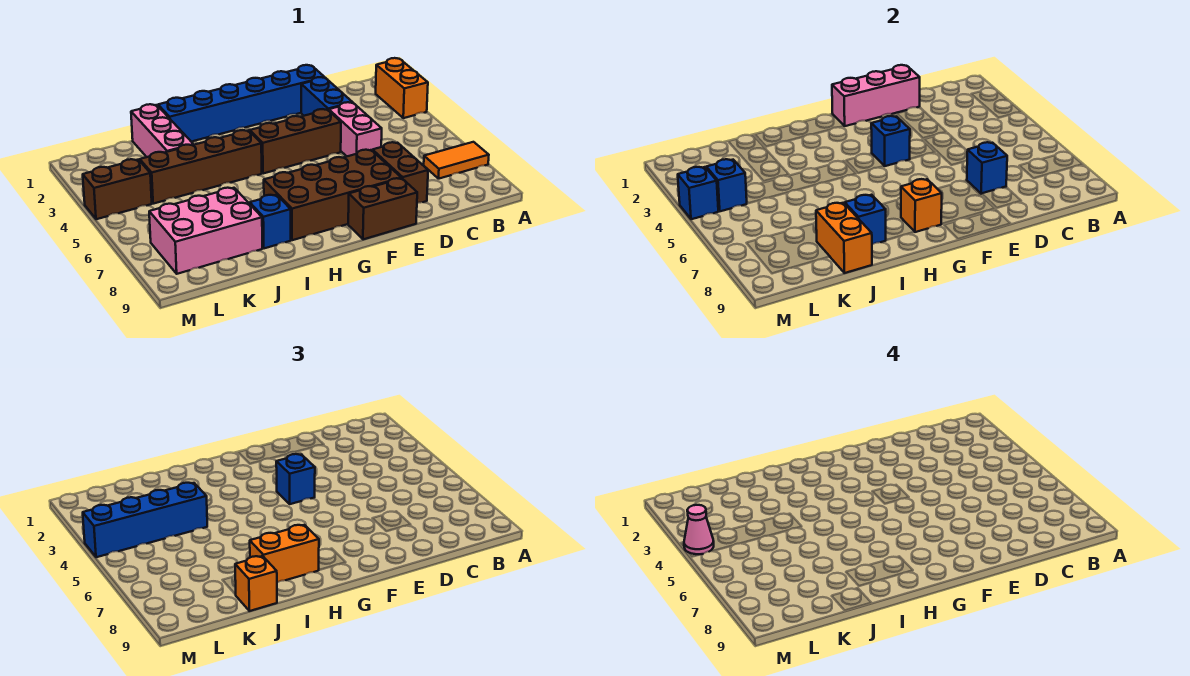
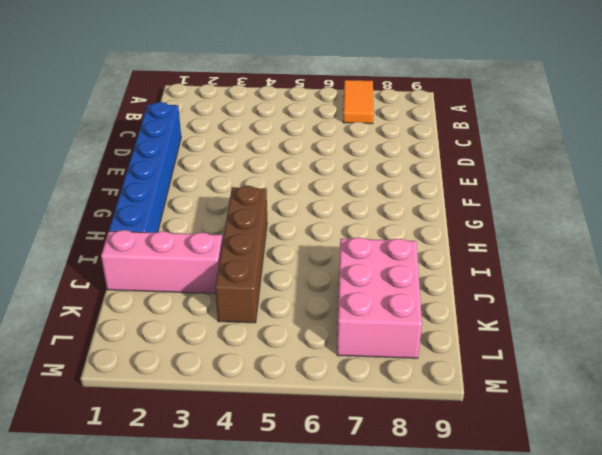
none -> orange 1x2 brick [376,58,428,118]
none -> blue 1x2 brick [301,77,353,116]
none -> pink 1x2 brick [329,102,382,156]

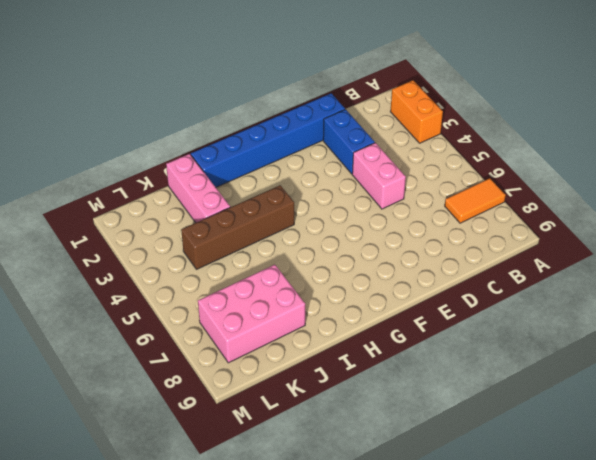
none -> brown 1x2 brick [373,142,428,203]
none -> brown 1x3 brick [250,109,341,174]
none -> brown 2x4 brick [264,150,401,240]

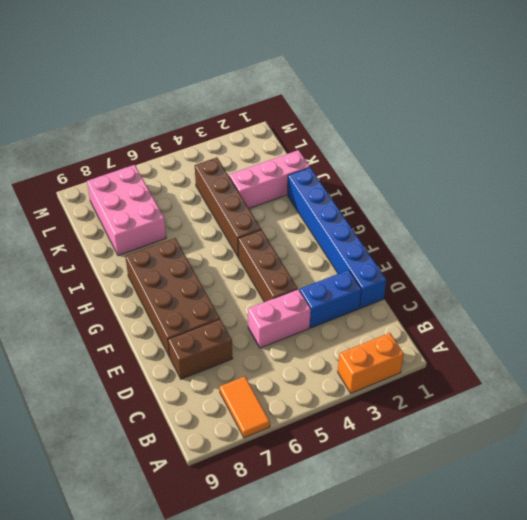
none -> brown 1x2 brick [348,178,417,239]
none -> blue 1x1 brick [250,195,291,248]
none -> brown 1x2 brick [83,159,152,219]

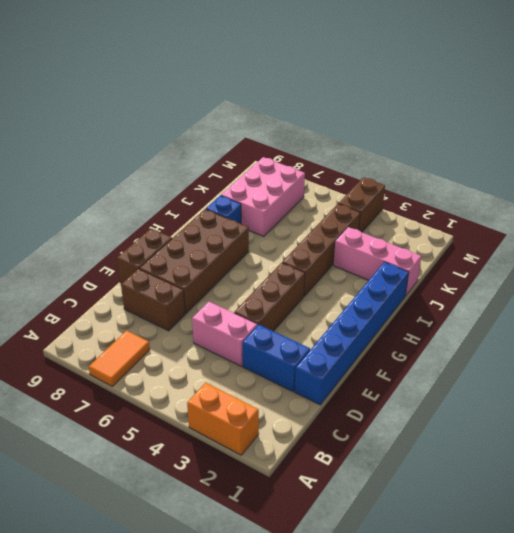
none -> pink 1x3 brick [832,65,920,126]
none -> blue 1x1 brick [967,142,1007,194]
none -> blue 1x1 brick [871,116,910,166]

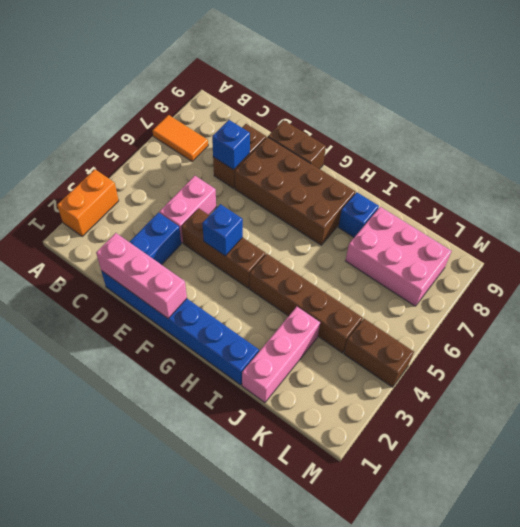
none -> orange 1x1 brick [901,179,942,232]
none -> blue 1x1 brick [845,195,886,244]
none -> orange 1x2 brick [816,203,872,273]

